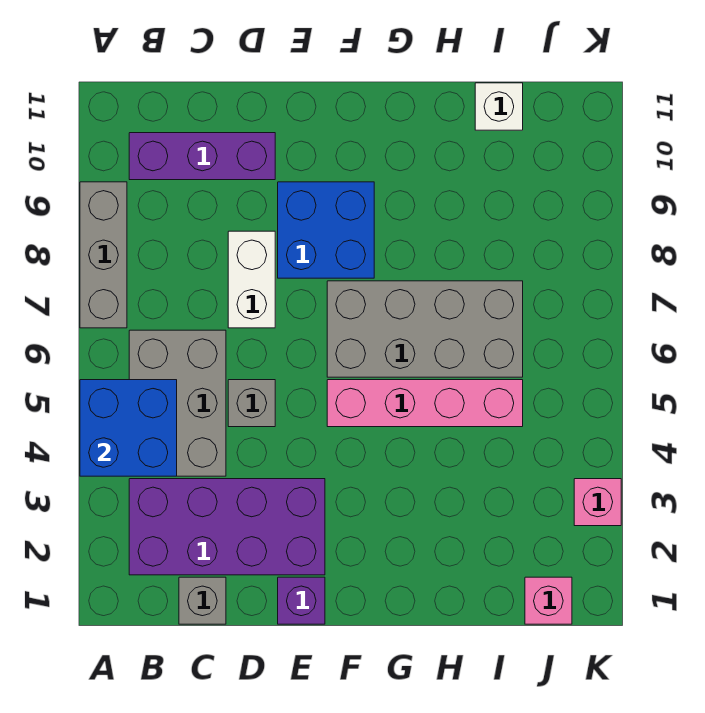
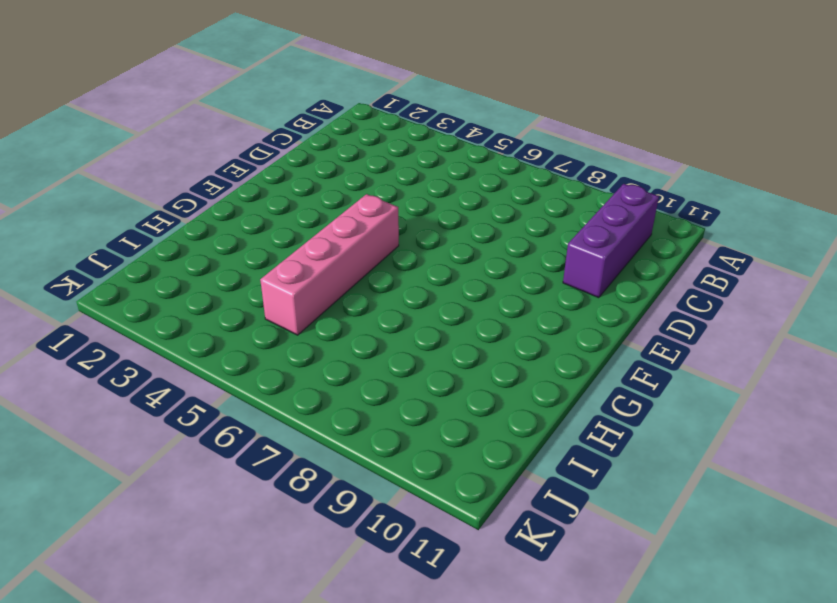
none -> grey 1x3 brick [80,182,127,328]
none -> purple 2x4 brick [129,479,325,575]
none -> grey 2x3 brick [129,330,226,476]

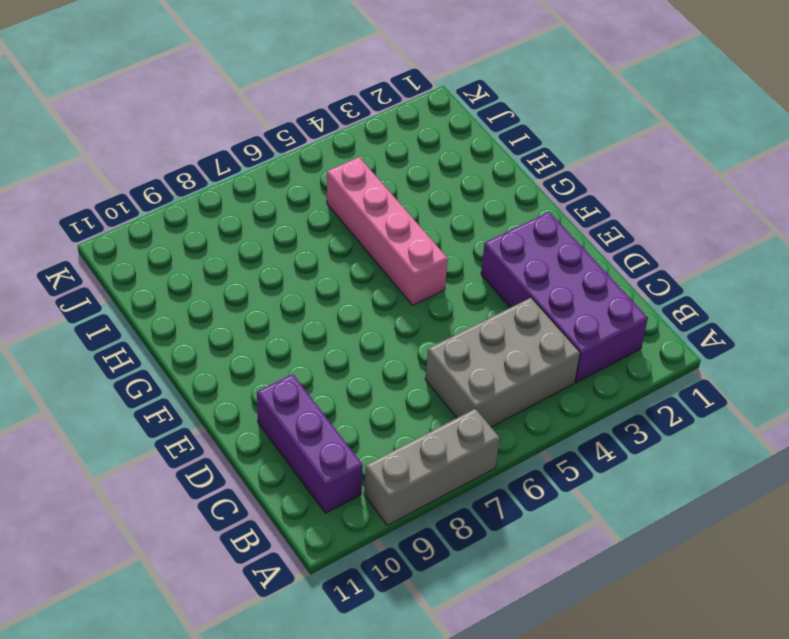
none -> grey 1x1 brick [179,577,226,624]
none -> grey 1x1 brick [228,380,275,427]
none -> white 1x2 brick [228,231,275,328]

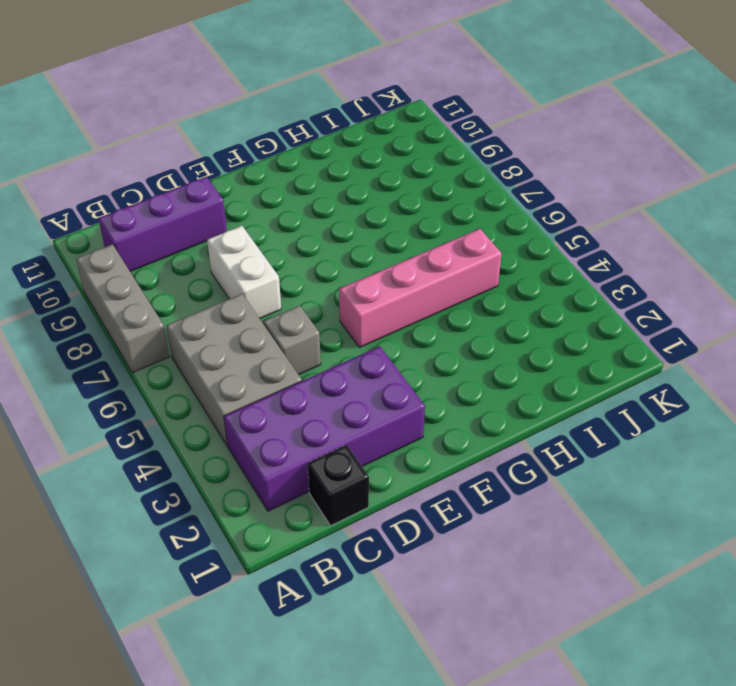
black 1x1 brick [308,445,369,526] -> grey 1x1 brick [179,577,226,624]
none -> purple 1x1 brick [278,577,325,624]
none -> blue 2x2 brick [278,182,374,278]
none -> grey 2x4 brick [327,281,523,377]

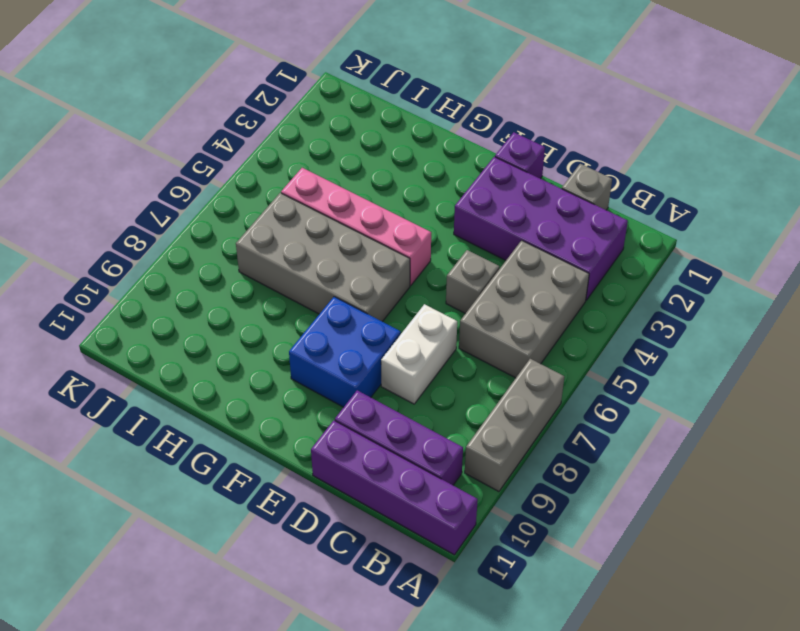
purple 1x4 brick [311,420,478,555] -> none
none -> white 1x1 brick [475,83,523,130]
none -> pink 1x1 brick [525,577,572,624]
none -> pink 1x1 brick [574,479,621,526]

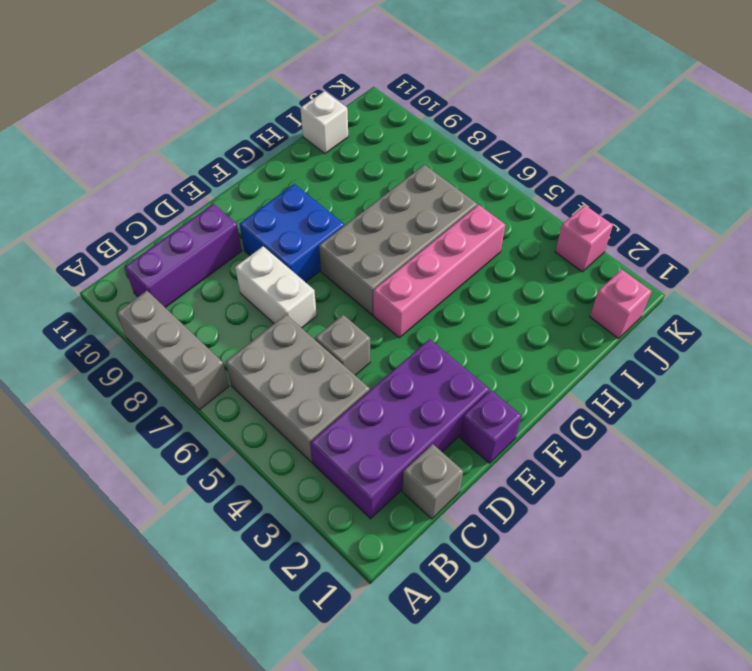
none -> blue 2x2 brick [80,380,177,476]

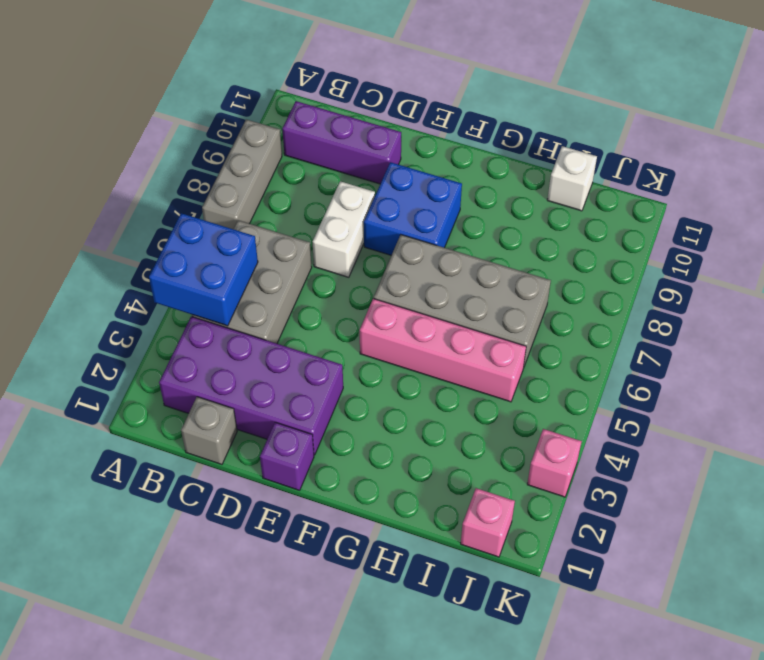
none -> grey 1x1 brick [228,380,275,427]

